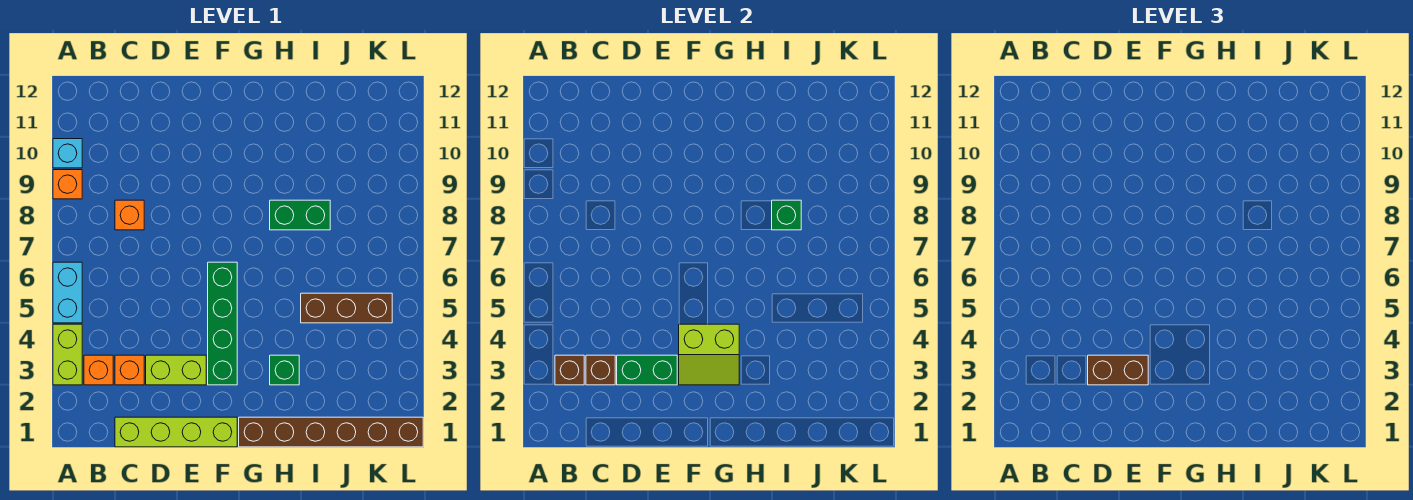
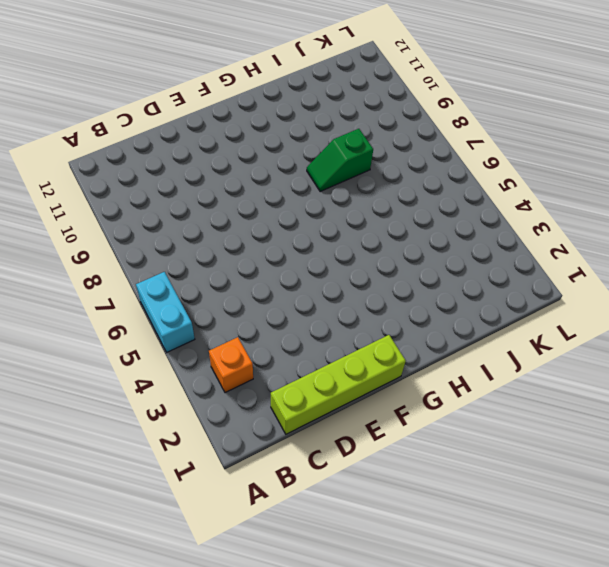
green 1x2 slope [307,129,373,192] -> green 1x2 brick [270,200,330,230]
none -> lime 1x2 brick [53,324,82,385]
none -> orange 1x1 brick [53,170,82,199]
none -> cyan 1x1 brick [53,139,82,168]

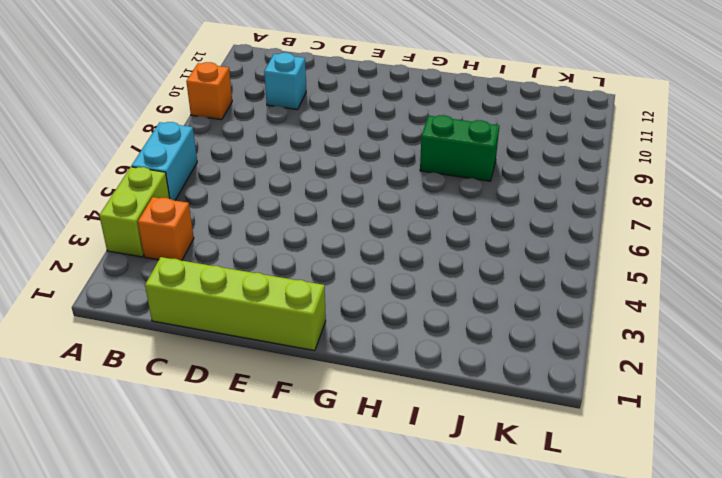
cyan 1x1 brick [264,53,306,110] -> cyan 1x1 brick moved to [53,139,82,168]
none -> orange 1x1 brick [115,355,144,385]
none -> orange 1x1 brick [115,200,144,230]
none -> lime 1x2 brick [146,355,206,385]

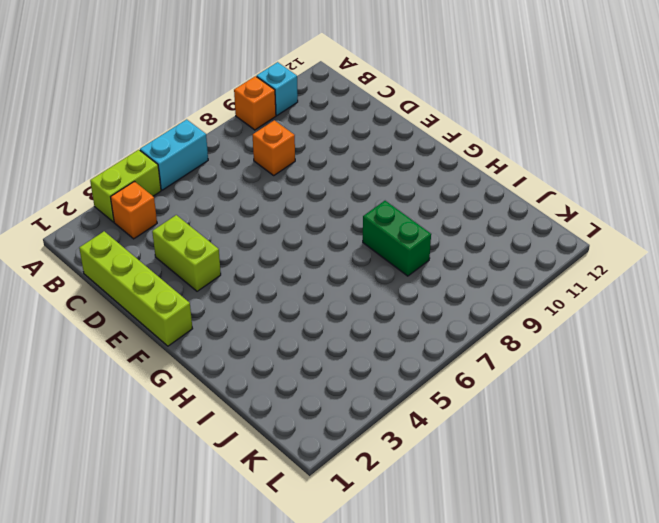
none -> orange 1x1 brick [115,355,144,385]
none -> green 1x4 brick [208,262,237,385]
none -> brown 1x6 brick [239,417,423,447]

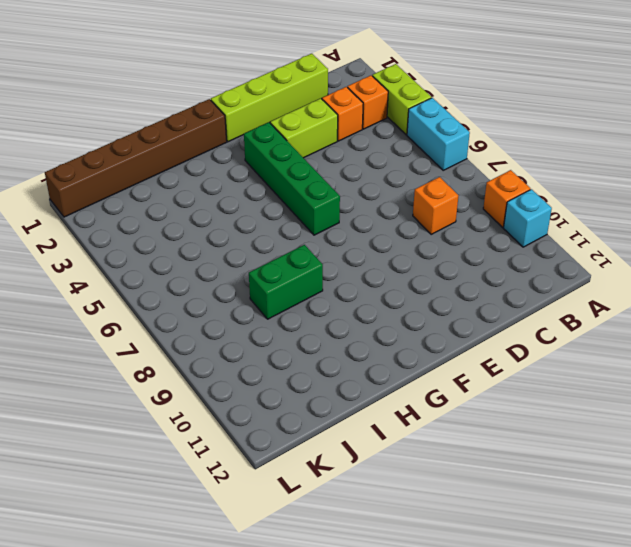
none -> green 1x1 brick [270,355,299,385]
none -> brown 1x3 brick [301,293,392,323]
none -> brown 1x1 brick [555,355,584,385]

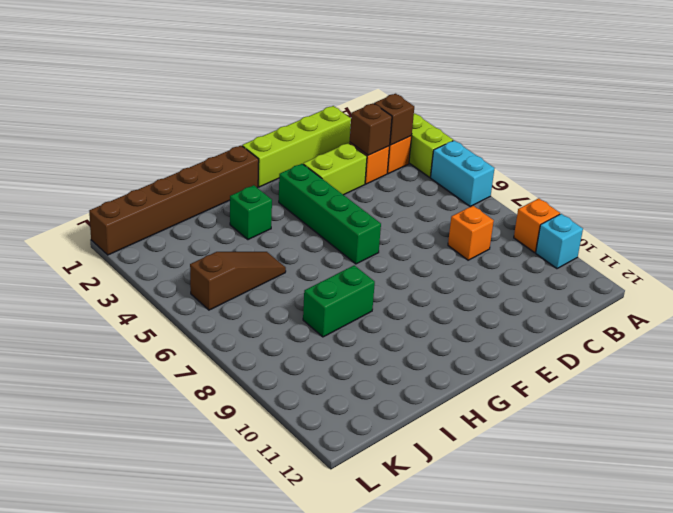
brown 1x3 slope [190,252,286,310] -> brown 1x3 brick [301,293,392,323]
none -> green 1x2 brick [617,355,677,385]
none -> lime 2x2 slope [679,324,739,385]
none -> green 1x1 brick [772,200,801,230]

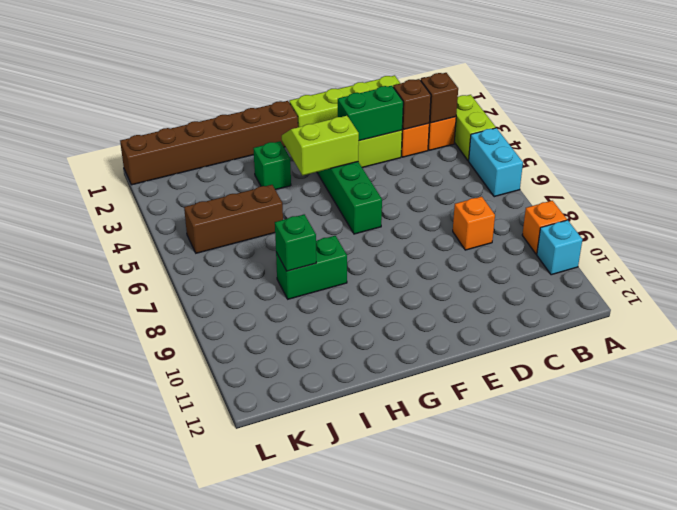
none -> brown 1x2 brick [1088,355,1148,385]

